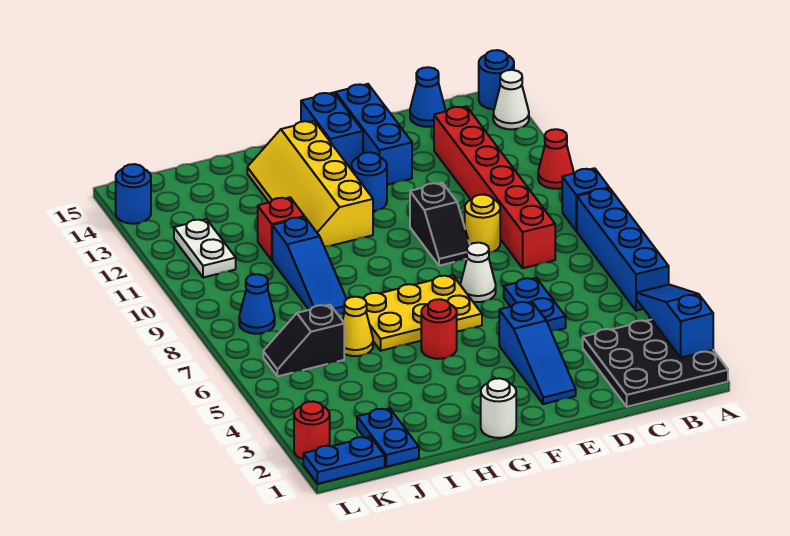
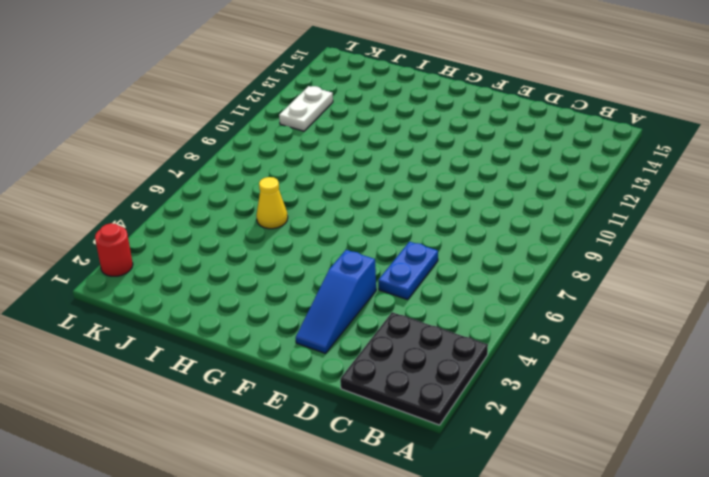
none -> blue 1x4 brick [577,188,669,311]
none -> blue 1x1 brick [562,168,609,231]
none -> red 1x1 cone [538,129,574,189]
none -> white 1x1 cone [493,70,529,129]

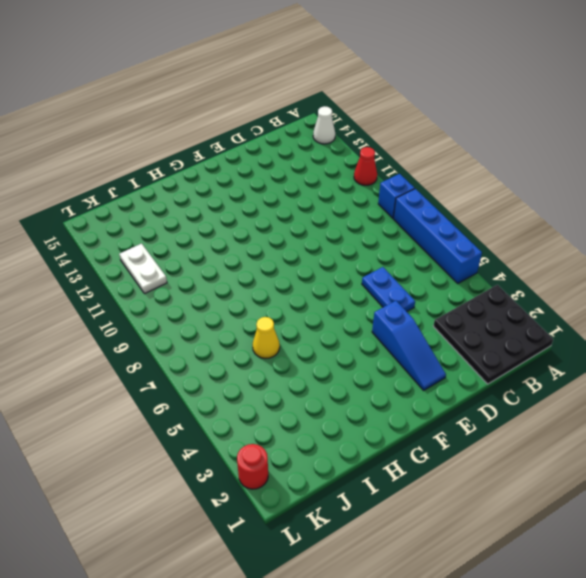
none -> blue 1x1 round brick [479,50,514,109]
none -> red 1x6 brick [434,106,555,268]
none -> blue 1x1 cone [410,67,445,127]
none -> yellow 1x1 round brick [465,195,500,253]

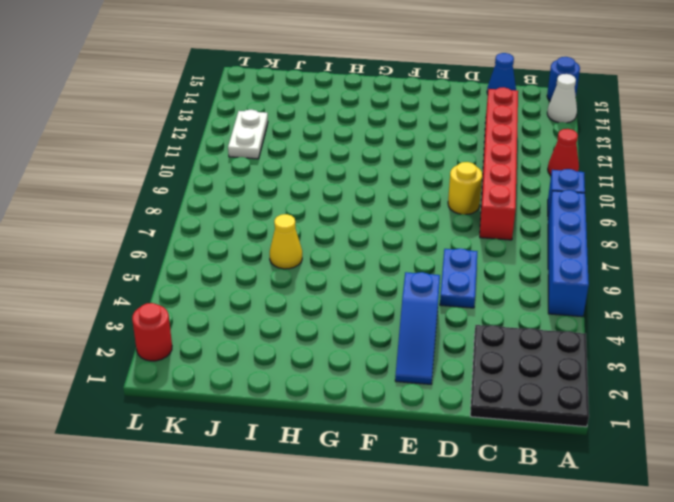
none -> white 1x1 cone [460,243,496,302]
none -> black 1x2 slope [410,183,470,266]
none -> blue 1x3 brick [335,84,412,185]
none -> yellow 2x3 plate [363,275,482,351]

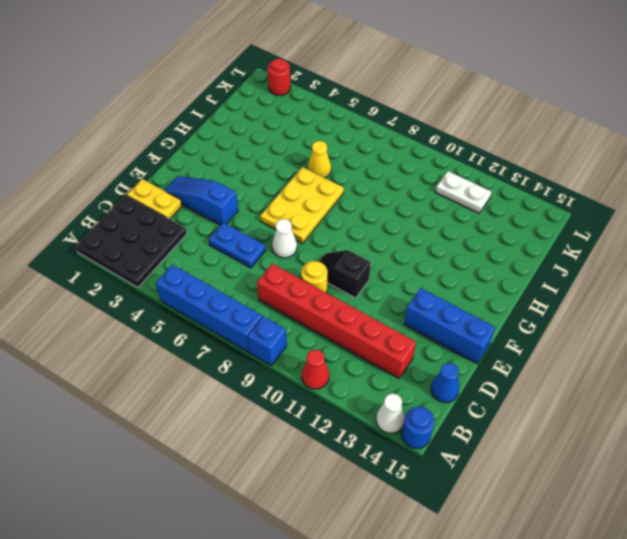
yellow 1x2 plate [127,179,182,219] -> none
none -> blue 1x1 round brick [351,152,387,211]
none -> blue 1x2 brick [301,92,363,169]
none -> white 1x1 round brick [481,378,516,438]
none -> red 1x1 round brick [421,299,457,359]

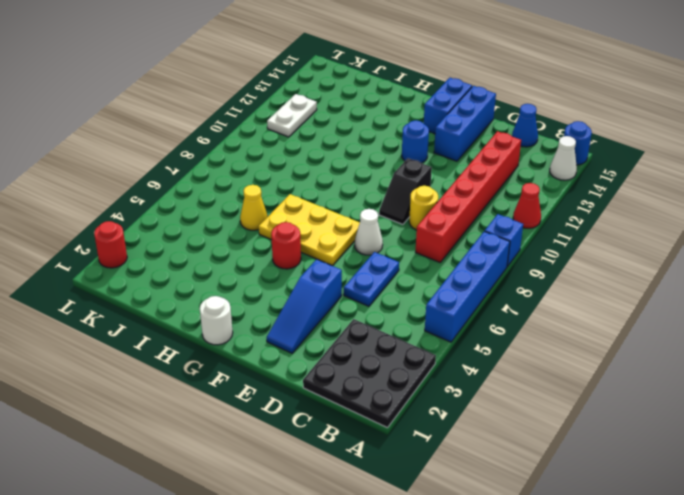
none -> yellow 2x4 slope [247,121,373,247]
none -> blue 1x3 slope [272,217,346,314]
none -> red 1x1 brick [258,197,304,260]
none -> blue 1x2 plate [357,408,419,467]

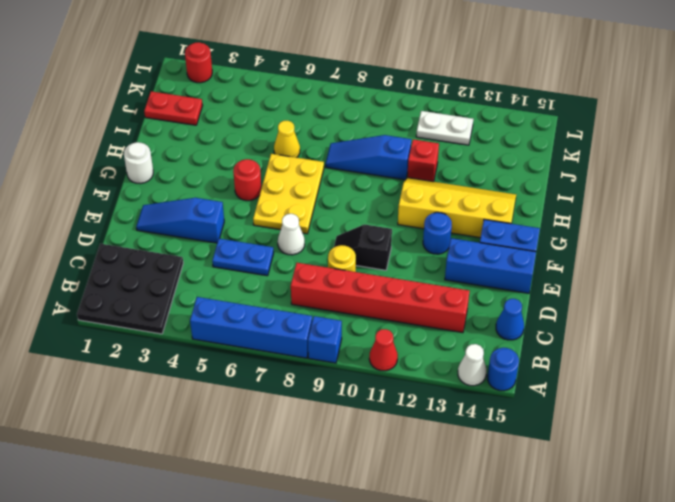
red 1x2 plate [144,91,203,125] -> blue 1x2 plate [357,408,419,467]
none -> black 1x2 slope [263,305,344,376]
none -> blue 1x2 plate [303,437,385,484]
none -> blue 1x1 cone [239,274,275,334]
none -> blue 1x1 round brick [116,164,151,224]

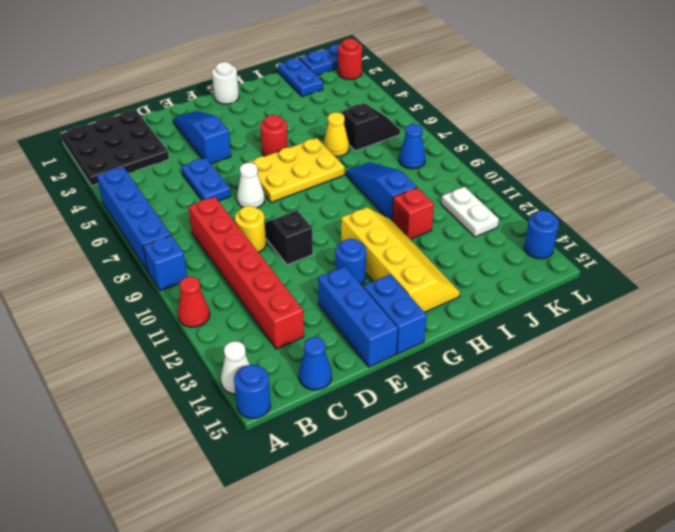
none -> blue 1x3 slope [637,285,713,357]

